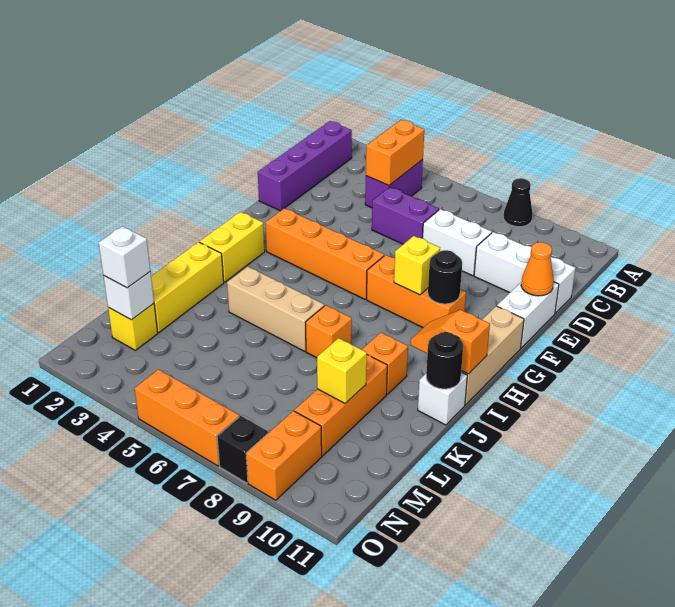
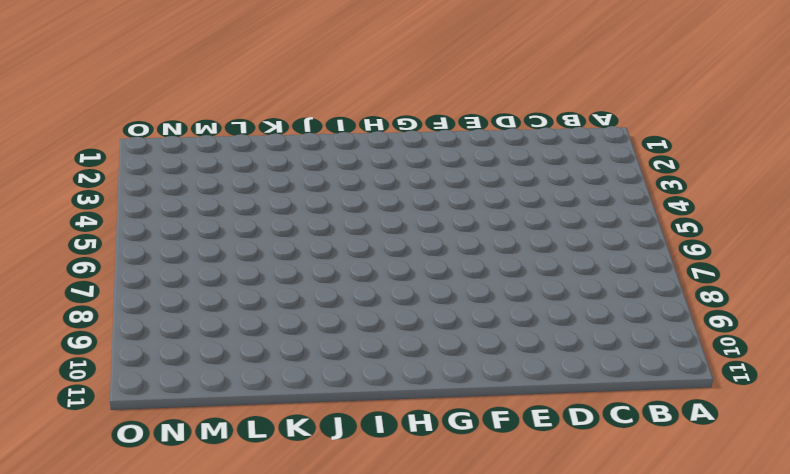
none -> black 1x1 cone [503,178,533,227]
none -> purple 1x4 brick [258,121,352,211]
none -> purple 1x2 brick [365,159,423,208]
none -> purple 1x2 brick [372,187,439,244]

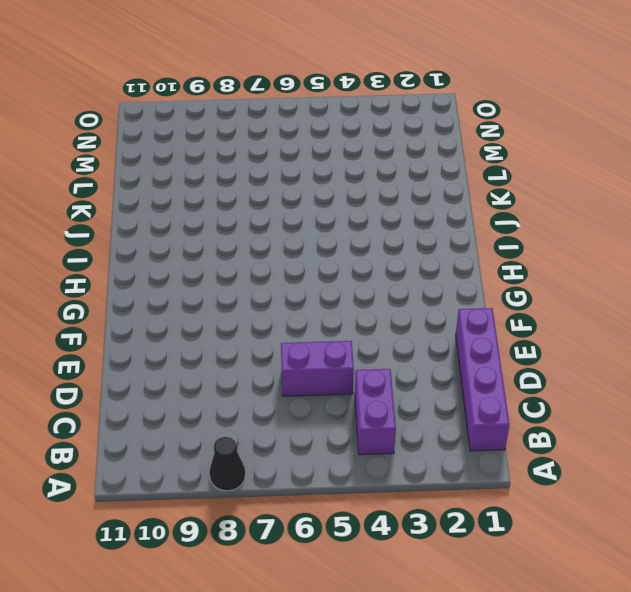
none -> white 1x2 brick [423,209,492,276]
none -> white 1x3 brick [474,232,576,313]
none -> white 1x2 brick [497,282,559,348]
none -> orange 1x4 brick [265,208,384,299]

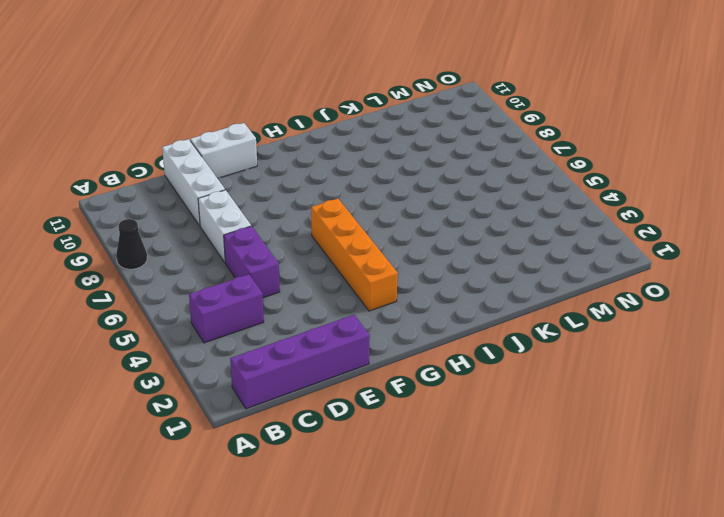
none -> orange 1x3 brick [367,255,466,328]
none -> tan 1x3 brick [461,306,524,405]
none -> yellow 1x2 brick [200,212,265,282]
none -> yellow 1x3 brick [151,242,224,332]

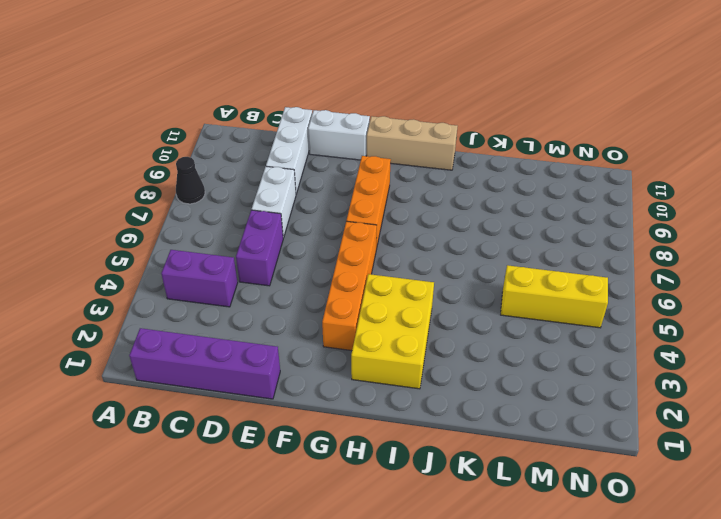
yellow 2x3 brick [351,274,434,389] -> yellow 1x2 brick [200,212,265,282]
yellow 1x3 brick [501,265,608,328] -> yellow 1x3 brick moved to [151,242,224,332]
none -> tan 1x3 brick [227,266,324,351]
none -> orange 1x1 brick [305,305,352,358]
none -> orange 1x1 brick [362,333,408,394]
none -> white 1x1 brick [418,372,467,425]

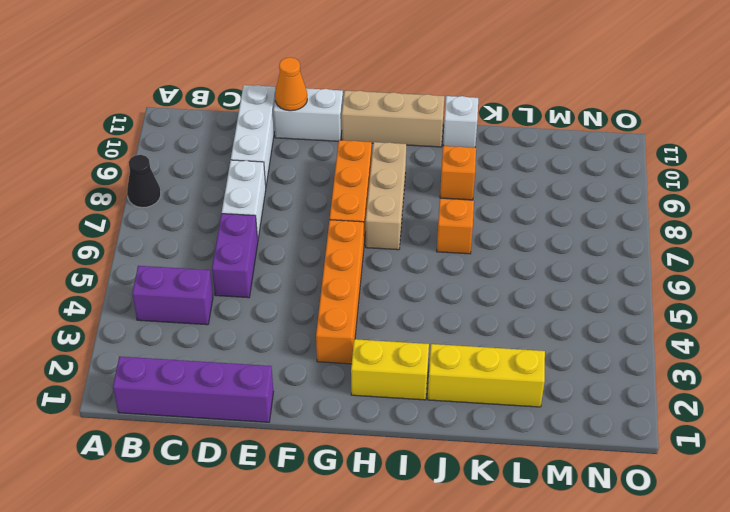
tan 1x3 brick [366,142,406,250] -> tan 1x3 brick moved to [227,266,324,351]
none -> orange 1x3 brick [294,355,387,456]
none -> yellow 1x1 brick [108,304,158,350]
none -> orange 1x2 brick [246,411,322,500]
none -> orange 1x3 brick [134,369,239,466]

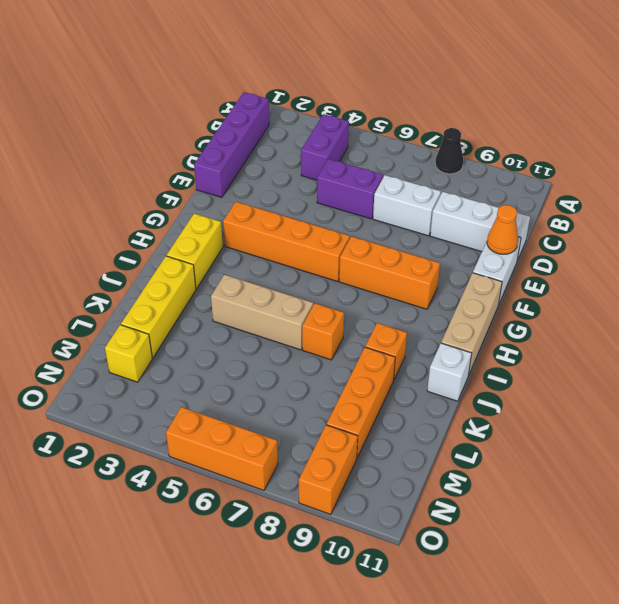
none -> black 1x1 brick [217,416,268,483]
none -> orange 1x2 brick [366,120,424,185]
none -> yellow 1x1 brick [394,236,440,295]
none -> black 1x1 round brick [428,250,462,304]

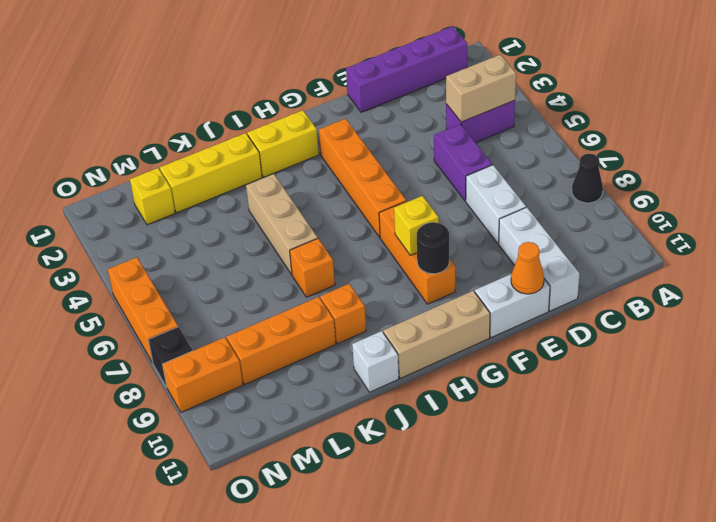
tan 1x2 brick [446,55,516,122] -> orange 1x2 brick [366,120,424,185]
none -> orange 1x2 slope [410,310,490,374]
none -> black 1x1 round brick [426,332,463,389]
none -> yellow 1x1 brick [317,338,367,403]
none -> white 1x1 brick [104,272,154,320]

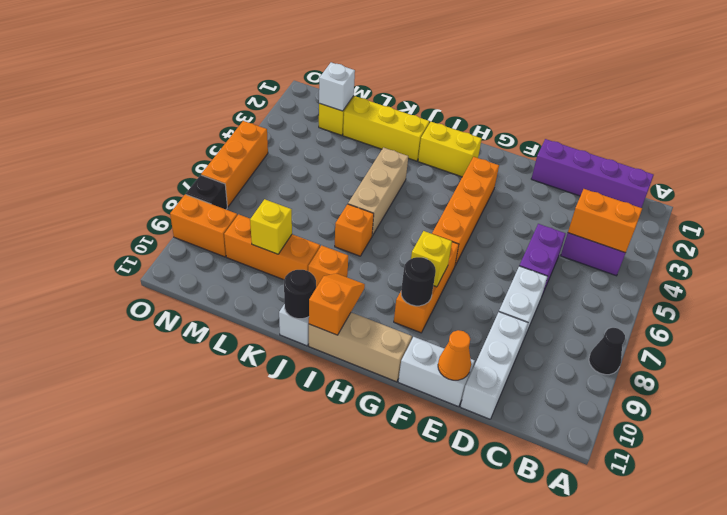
none -> white 1x1 brick [99,226,150,288]

